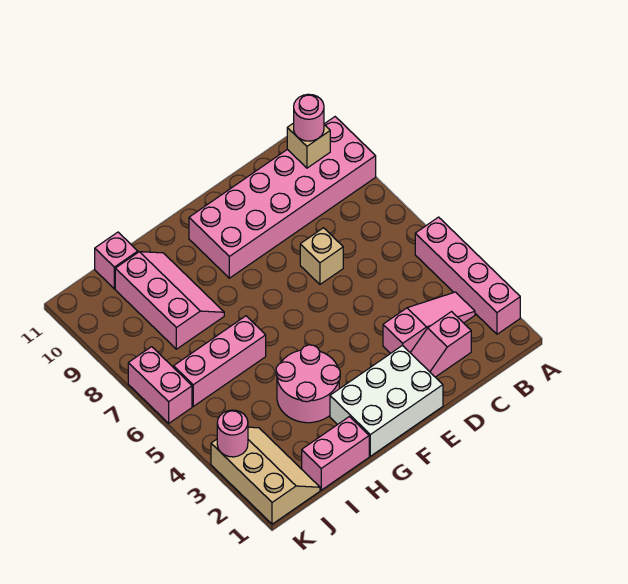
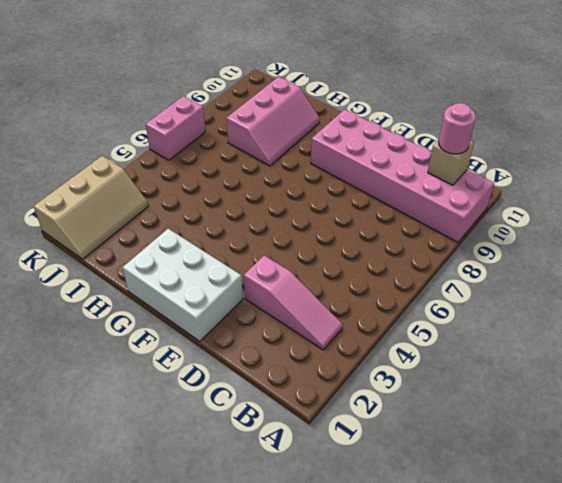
none -> pink 1x4 brick [415,217,520,334]
none -> pink 1x2 slope [410,312,471,377]
none -> tan 1x1 brick [300,228,343,284]

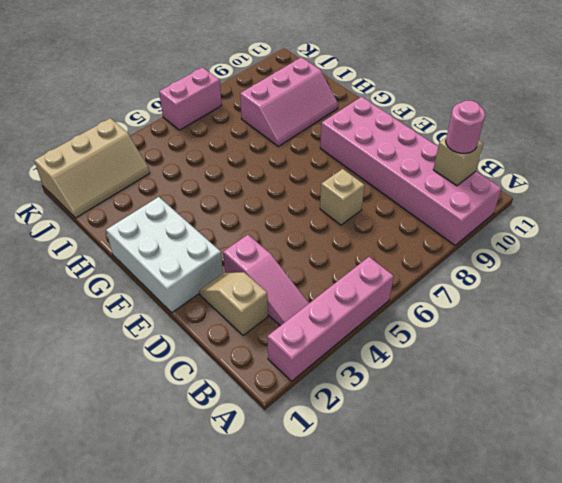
tan 1x2 slope [199,272,268,336] -> pink 1x2 slope [410,312,471,377]
none -> pink 2x2 round brick [276,345,340,423]
none -> pink 1x2 brick [302,417,369,490]
none -> pink 1x3 brick [174,316,266,406]

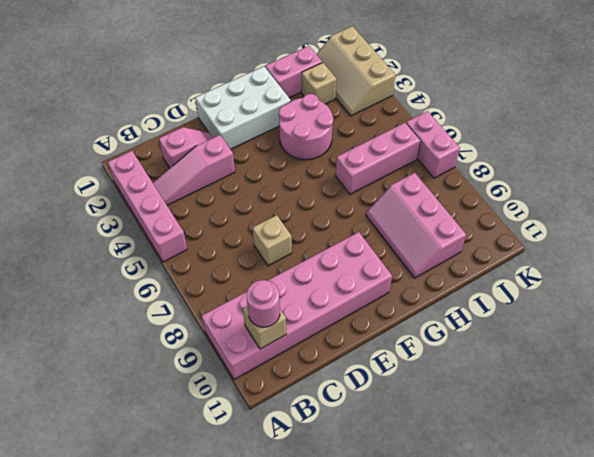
tan 1x1 brick [301,62,337,104] -> none
none -> pink 1x1 brick [95,232,138,289]
none -> pink 1x1 round brick [217,410,248,457]

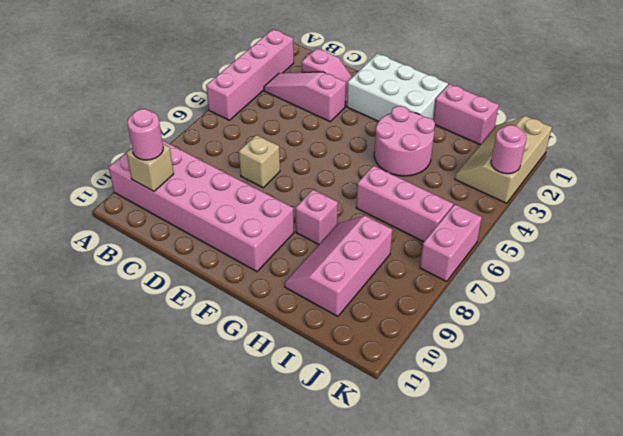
pink 1x1 brick [296,190,338,245] -> pink 1x1 brick moved to [95,232,138,289]

